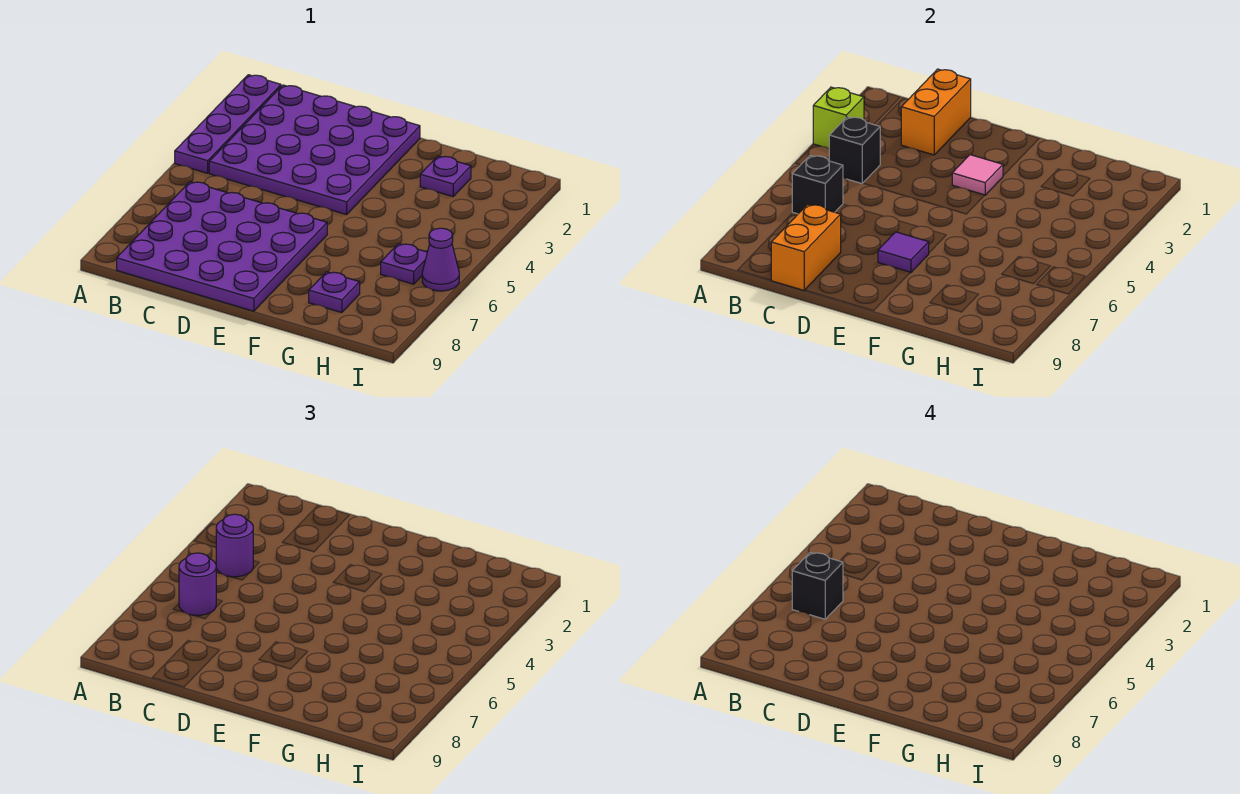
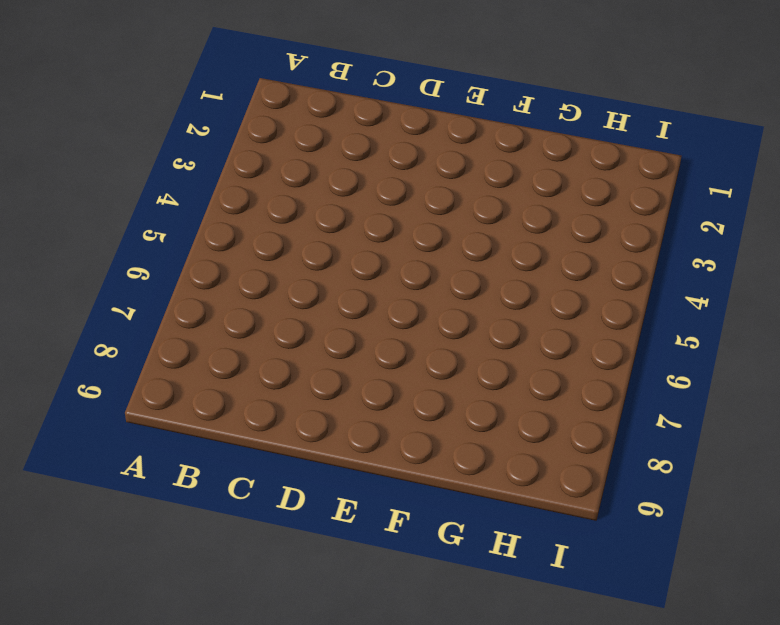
none -> purple 1x4 plate [175,75,281,173]
none -> purple 4x4 plate [209,85,420,215]
none -> purple 4x4 plate [117,182,327,311]

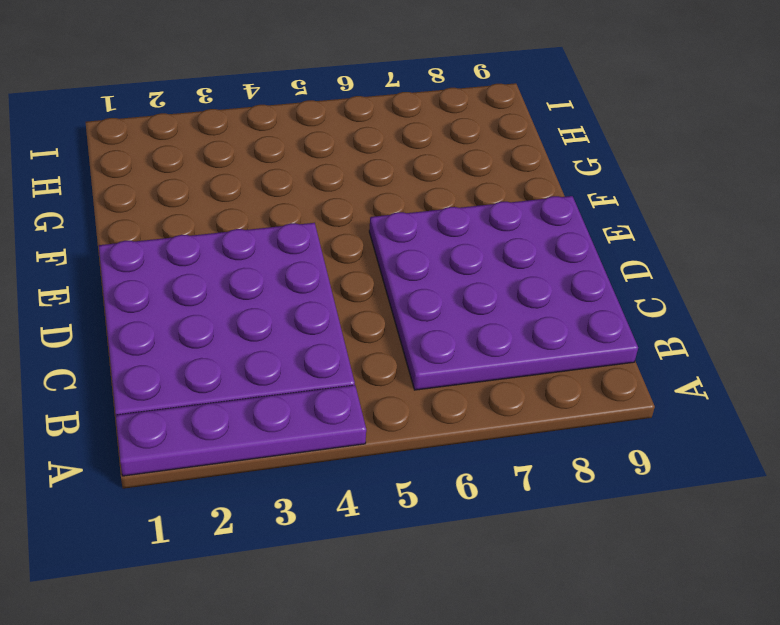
none -> purple 1x1 plate [420,156,471,197]
none -> purple 1x1 plate [309,272,360,313]
none -> purple 1x1 plate [381,244,427,284]

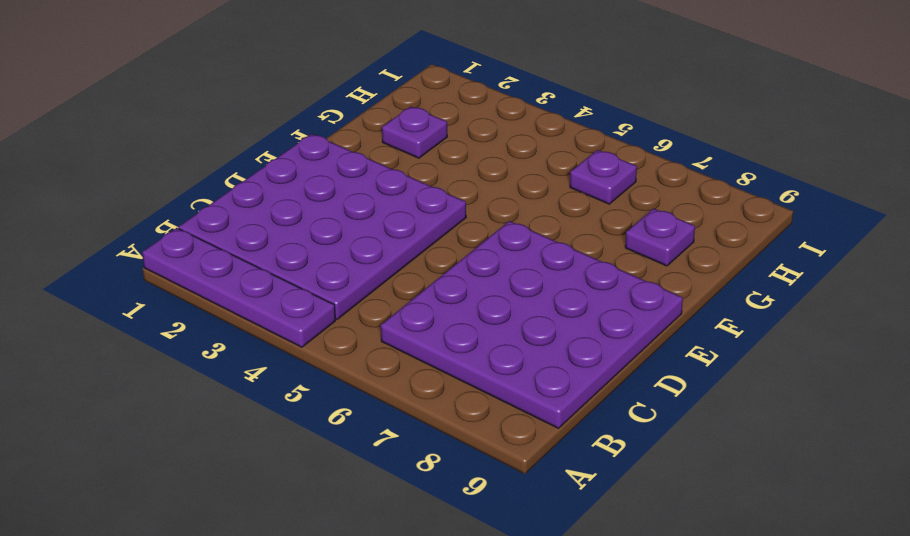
none -> purple 1x1 cone [422,228,459,291]
none -> lime 1x1 brick [813,87,864,149]
none -> black 1x1 brick [829,117,880,184]

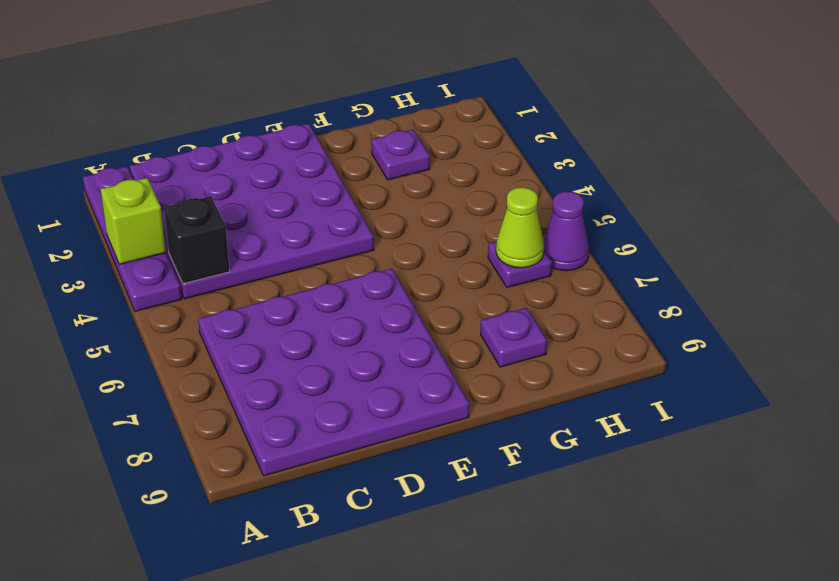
lime 1x1 cone [496,187,544,268] -> none
none -> black 1x1 brick [792,155,843,214]
none -> orange 1x2 brick [901,69,971,155]
none -> orange 1x2 brick [771,204,841,290]

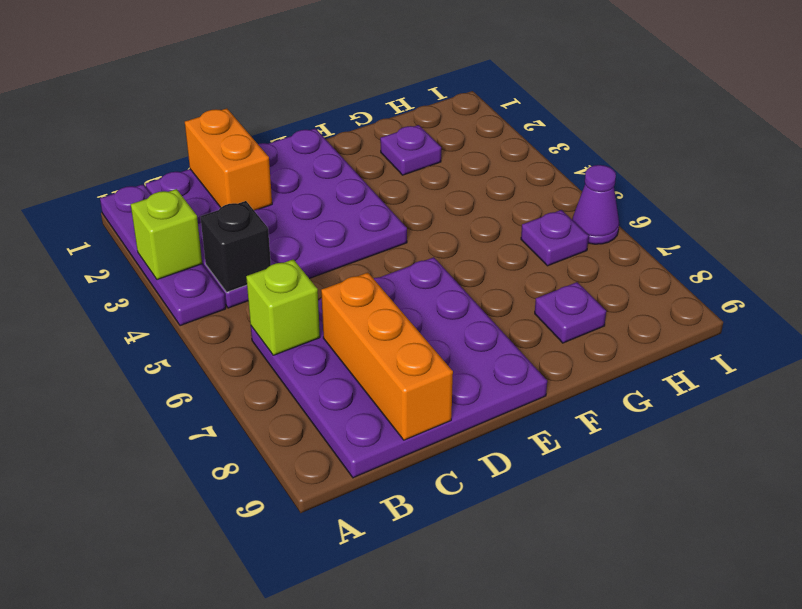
lime 1x1 brick [246,259,320,355] -> black 1x1 brick [792,155,843,214]
orange 1x3 brick [321,273,453,440] -> orange 1x2 brick [771,204,841,290]
none -> pink 1x1 tile [952,155,1003,195]
none -> purple 1x1 tile [878,232,929,273]
none -> purple 1x1 round brick [216,514,253,577]

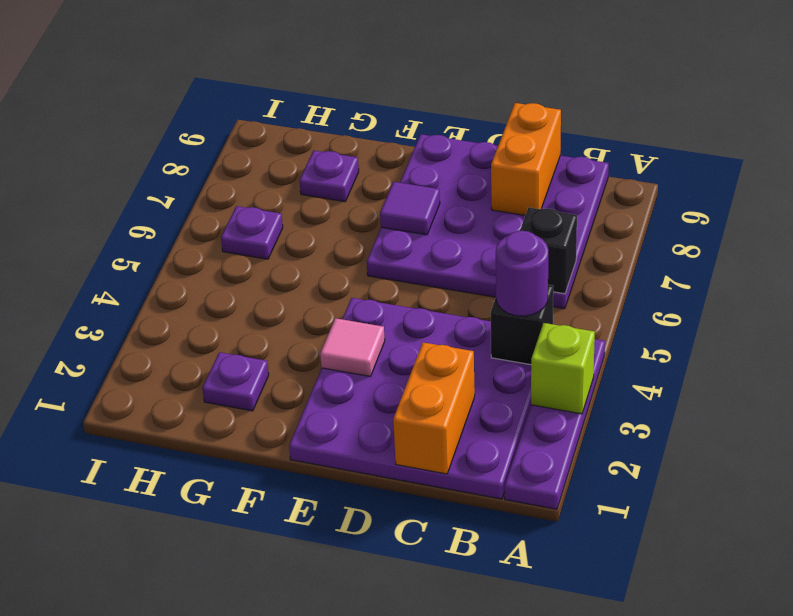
none -> purple 1x1 cone [422,228,459,291]
none -> purple 1x1 round brick [179,553,217,615]
none -> black 1x1 brick [792,552,843,619]

